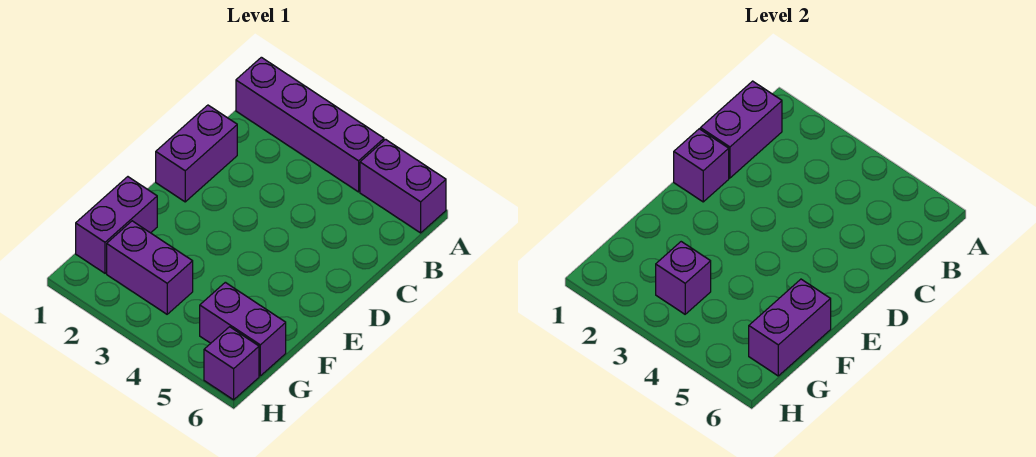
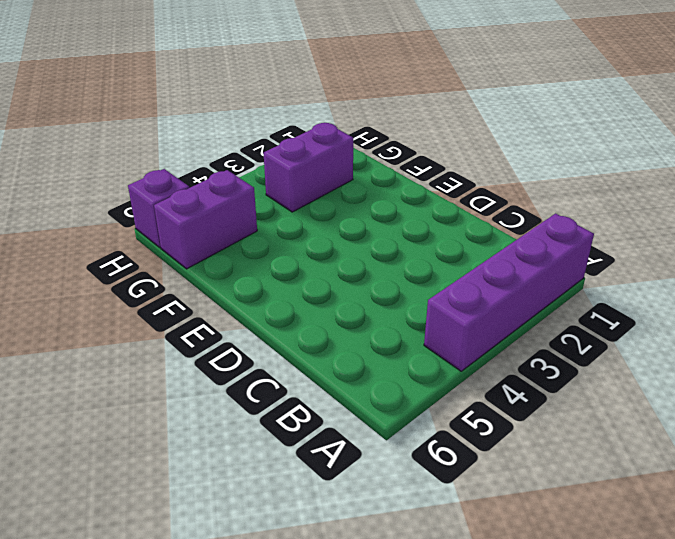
none -> purple 1x2 brick [360,139,446,233]
none -> purple 1x2 brick [156,105,237,202]

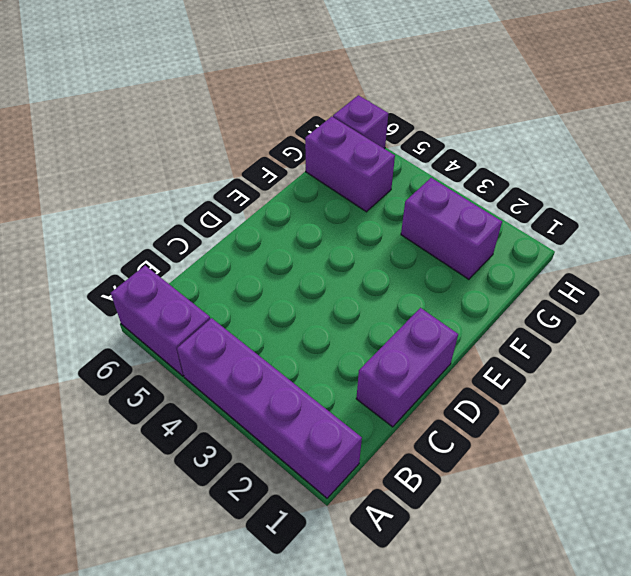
none -> purple 1x2 brick [76,177,157,273]
none -> purple 1x2 brick [700,81,782,178]

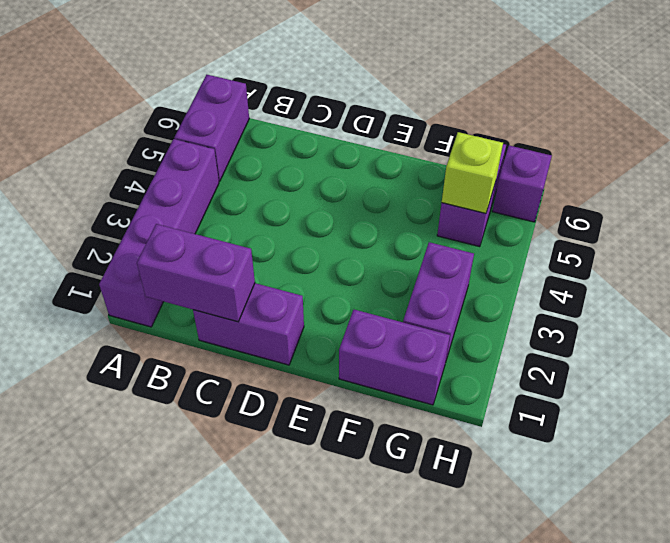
lime 1x1 brick [442,132,503,213] -> none
none -> purple 1x1 brick [674,129,729,202]
none -> purple 1x2 brick [749,279,831,376]

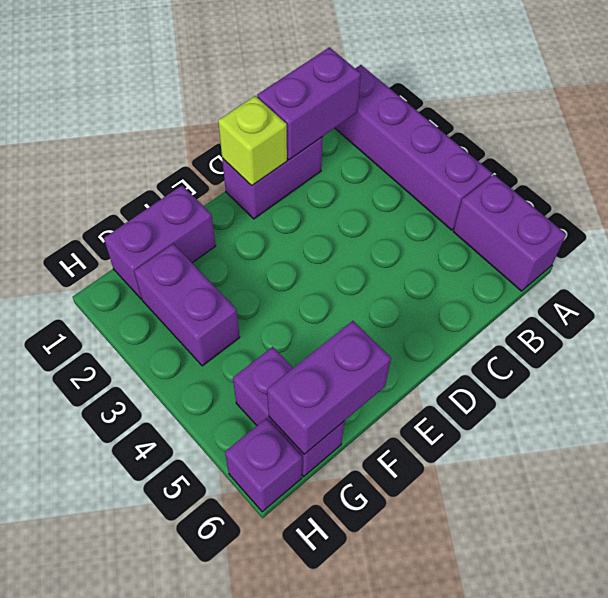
lime 1x1 brick [218,96,287,186] -> purple 1x1 brick [674,129,729,202]
none -> purple 1x1 brick [656,242,711,314]

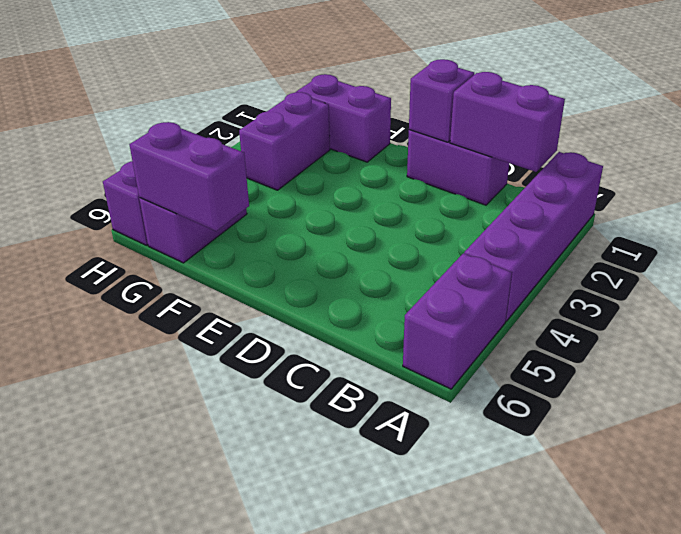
none -> purple 1x1 brick [656,242,711,314]

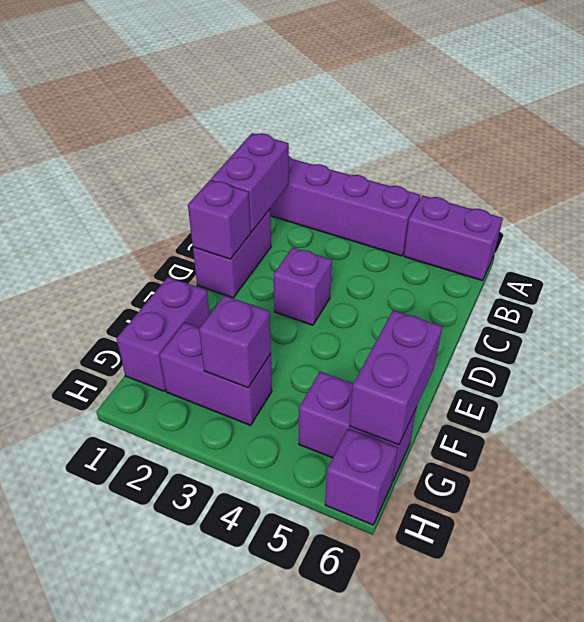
purple 1x1 brick [274,247,332,325] -> none

